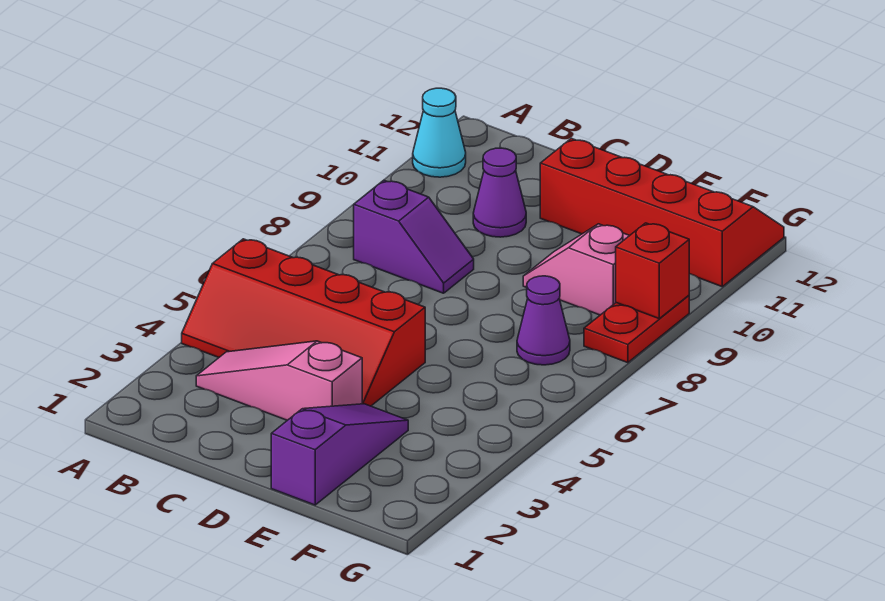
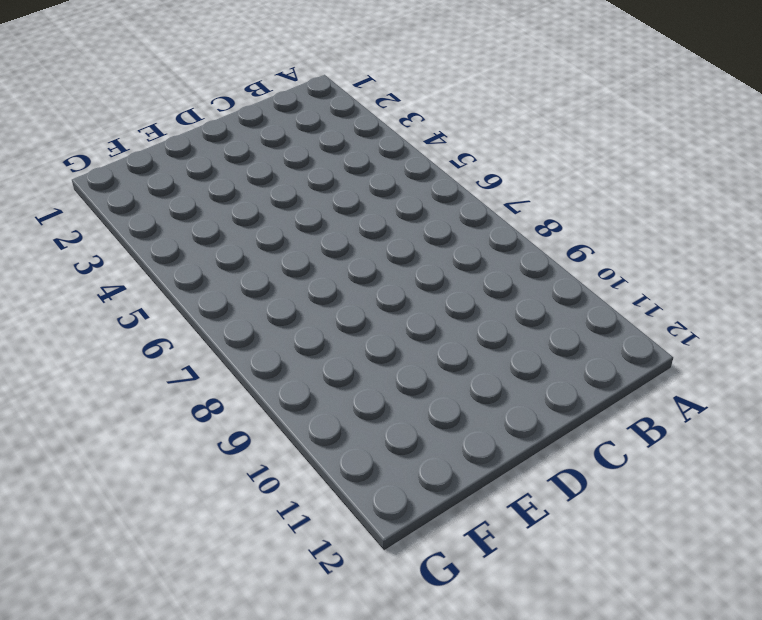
none -> red 2x4 slope [182,239,425,406]
none -> cyan 1x1 cone [413,88,466,177]

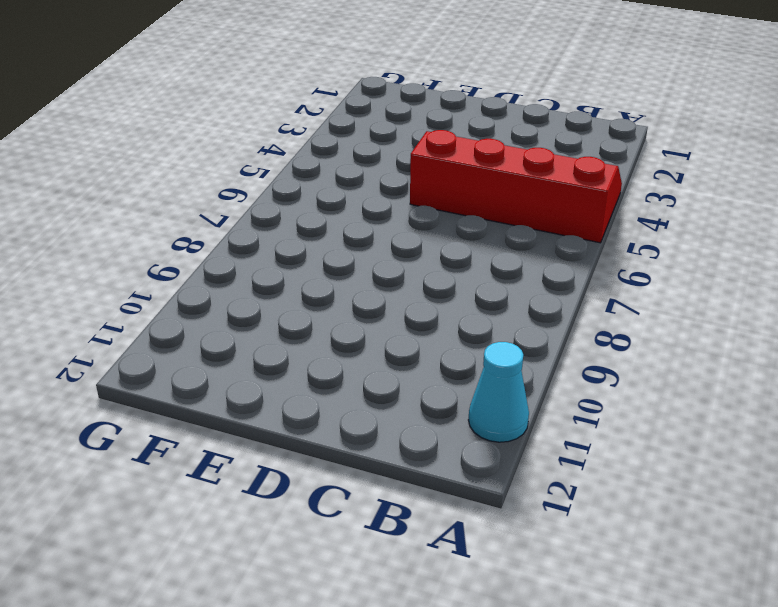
none -> pink 1x3 slope [196,341,362,420]
none -> purple 1x2 slope [354,180,474,293]

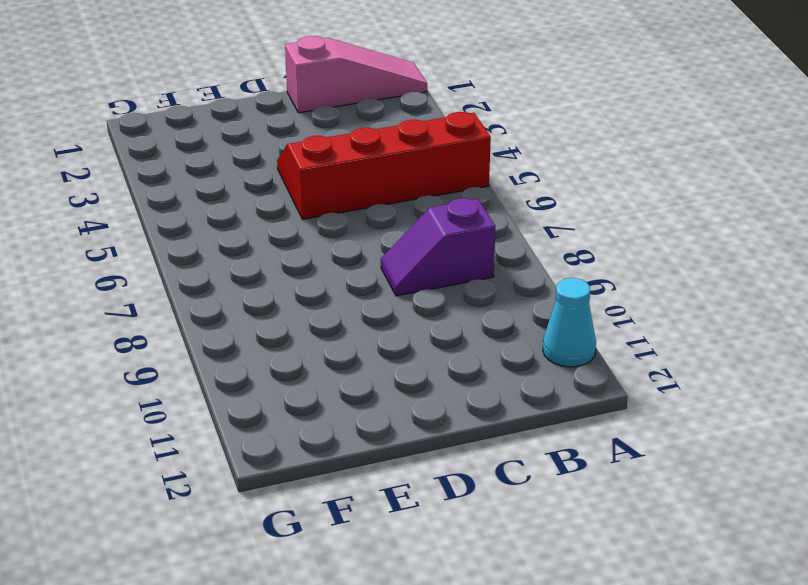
pink 1x3 slope [285,36,427,113] -> pink 1x3 slope moved to [196,341,362,420]
none -> purple 1x1 cone [473,148,526,237]
none -> red 2x4 slope [540,138,784,287]

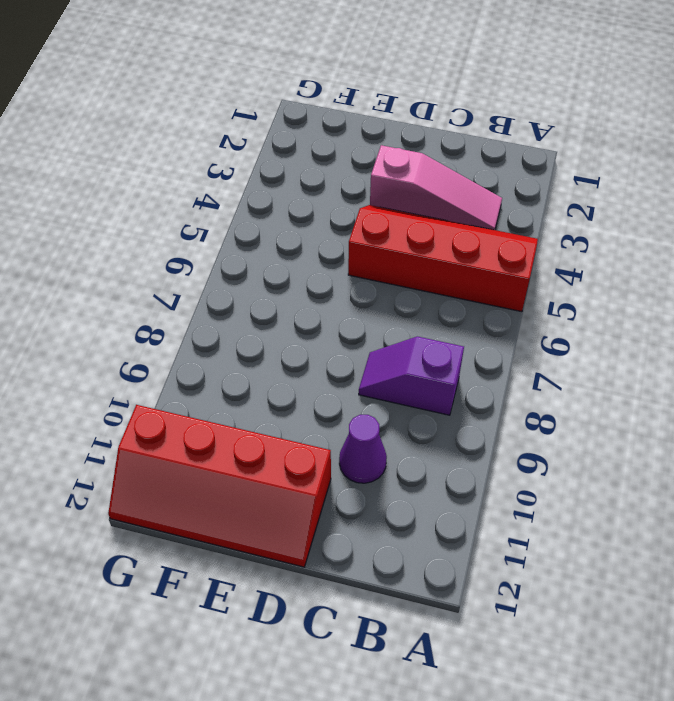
none -> cyan 1x1 cone [413,88,466,177]
none -> purple 1x3 slope [271,404,408,505]

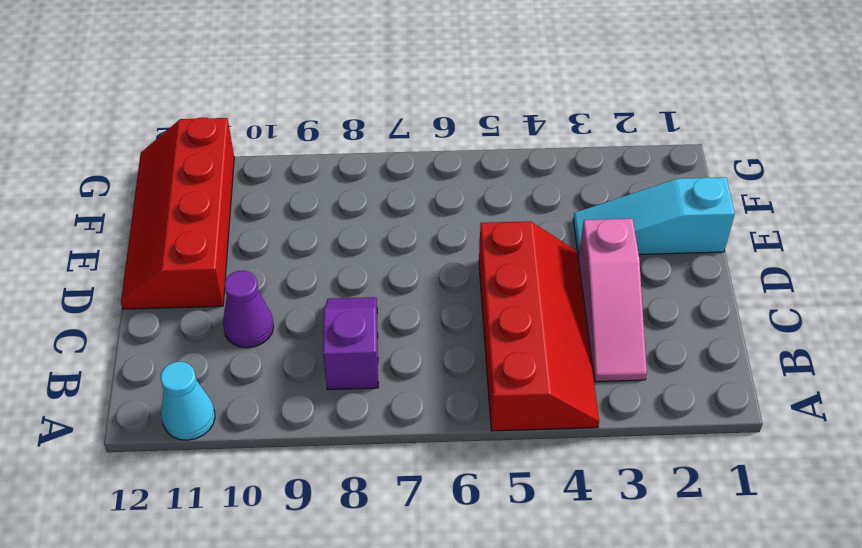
cyan 1x3 slope [573,177,735,256] -> purple 1x3 slope [271,404,408,505]
none -> pink 1x2 slope [523,224,630,315]
none -> purple 1x1 cone [517,276,570,365]

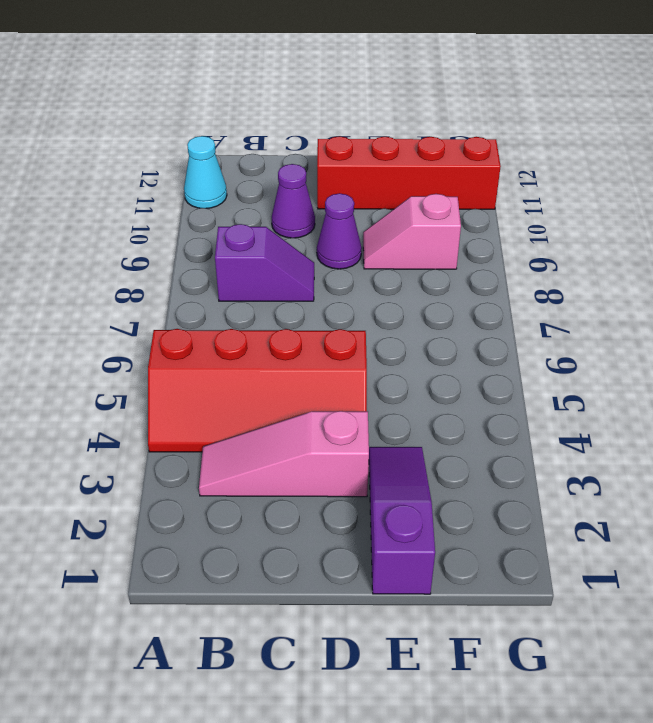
purple 1x1 cone [317,193,362,269] -> purple 1x1 cone moved to [517,276,570,365]
none -> red 1x2 plate [584,295,689,363]
none -> red 1x1 brick [616,223,689,318]

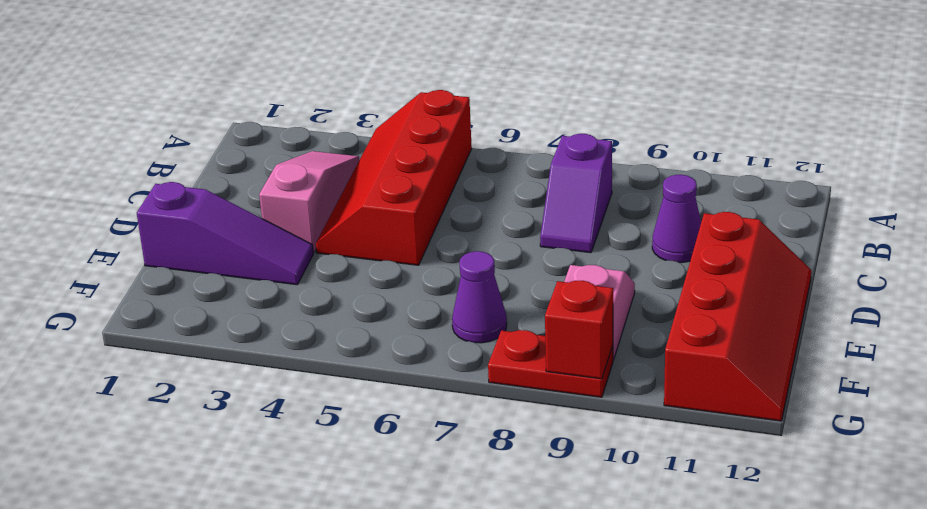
none -> cyan 1x1 cone [413,88,466,177]

